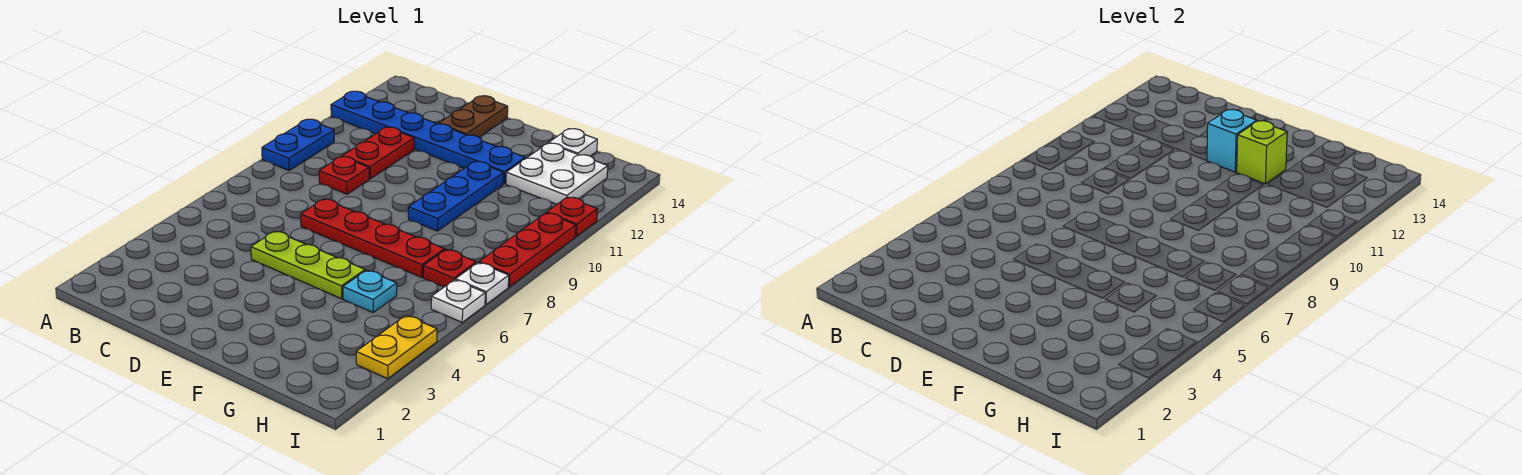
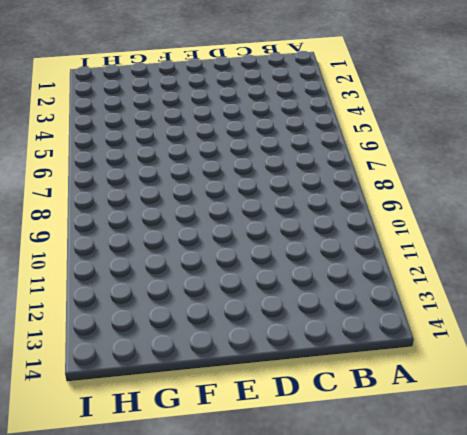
none -> blue 1x2 plate [262,119,334,170]
none -> blue 1x6 plate [331,91,525,184]
none -> red 1x1 plate [319,156,369,194]

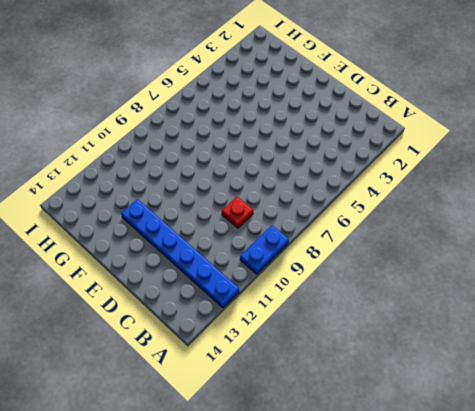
none -> red 1x2 plate [342,127,414,179]
none -> lime 1x3 plate [251,231,365,299]
none -> red 1x4 plate [301,199,445,277]

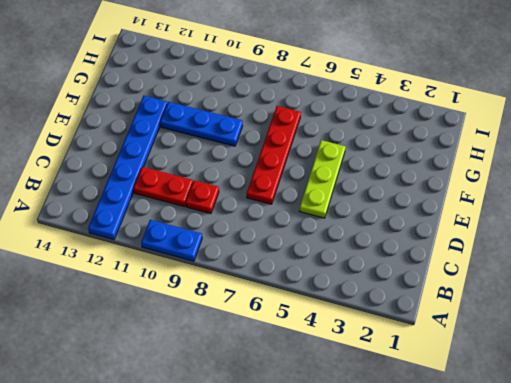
none -> brown 1x2 plate [439,96,508,137]
none -> cyan 1x1 plate [343,270,397,312]
none -> white 2x2 plate [506,143,608,204]

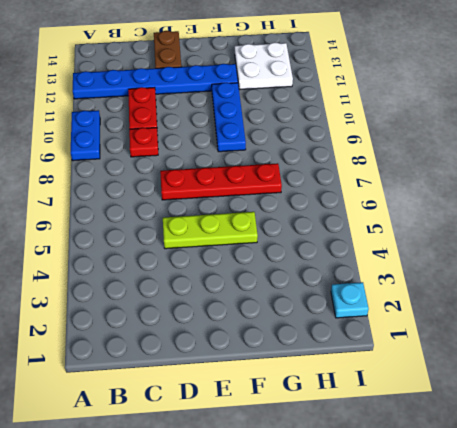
cyan 1x1 plate [331,282,369,318] -> cyan 1x1 plate moved to [343,270,397,312]
none -> white 1x1 plate [549,129,597,156]
none -> red 1x1 plate [423,249,476,287]
none -> yellow 1x2 plate [356,315,437,379]

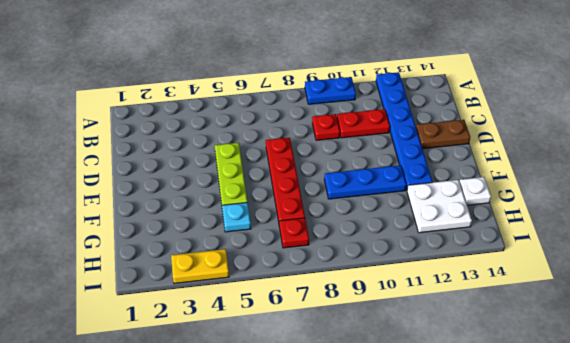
none -> white 1x1 plate [431,280,485,322]
none -> white 1x1 plate [456,263,509,304]
none -> red 1x3 plate [479,213,576,287]

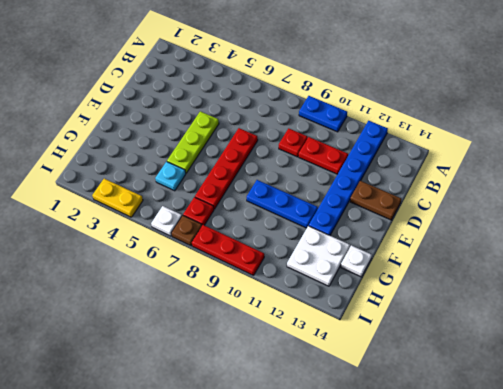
brown 1x1 plate [171,215,202,246] -> white 1x1 plate [456,263,509,304]
none -> red 1x1 plate [547,197,598,236]
none -> cyan 1x1 brick [1207,110,1257,172]
none -> lime 1x1 brick [1237,121,1287,184]

